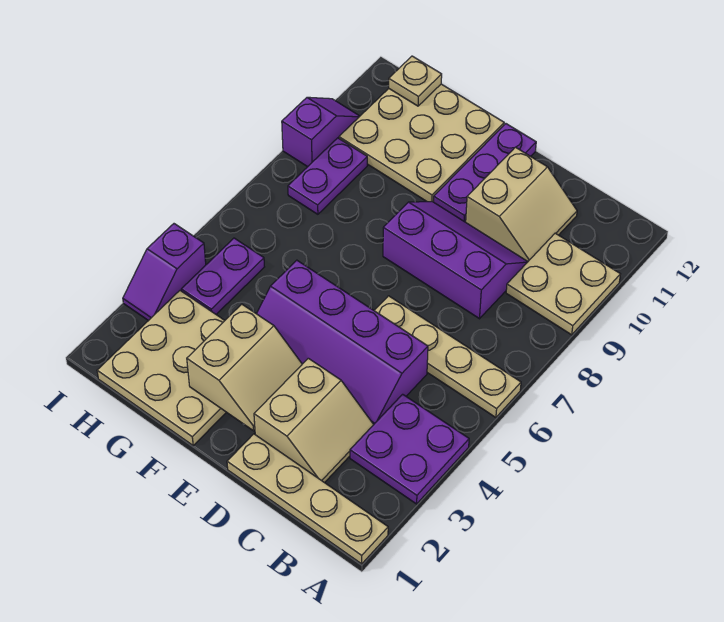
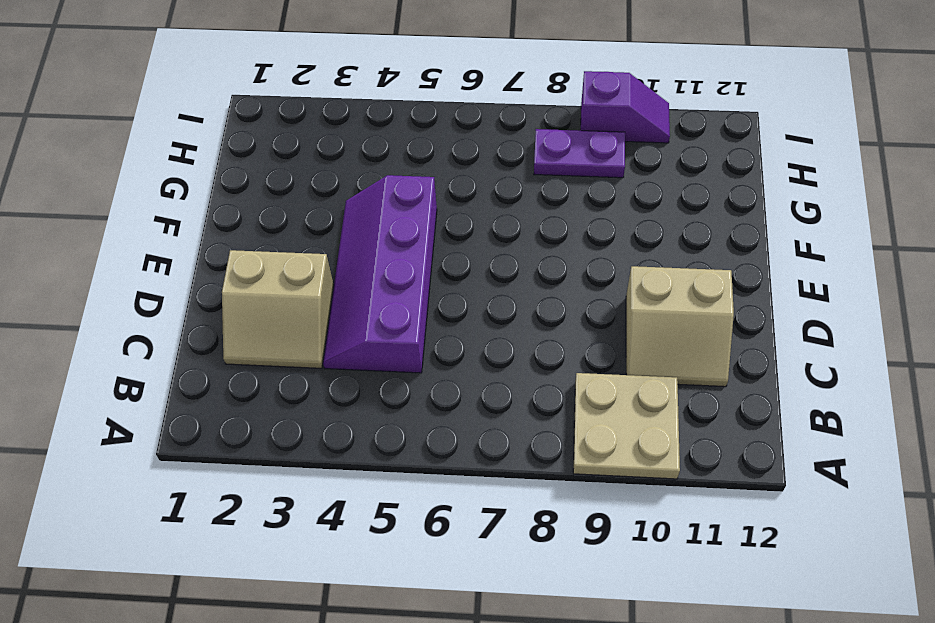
none -> tan 1x4 plate [227,434,388,564]
none -> purple 2x2 plate [350,394,469,504]
none -> tan 1x4 plate [374,296,521,418]

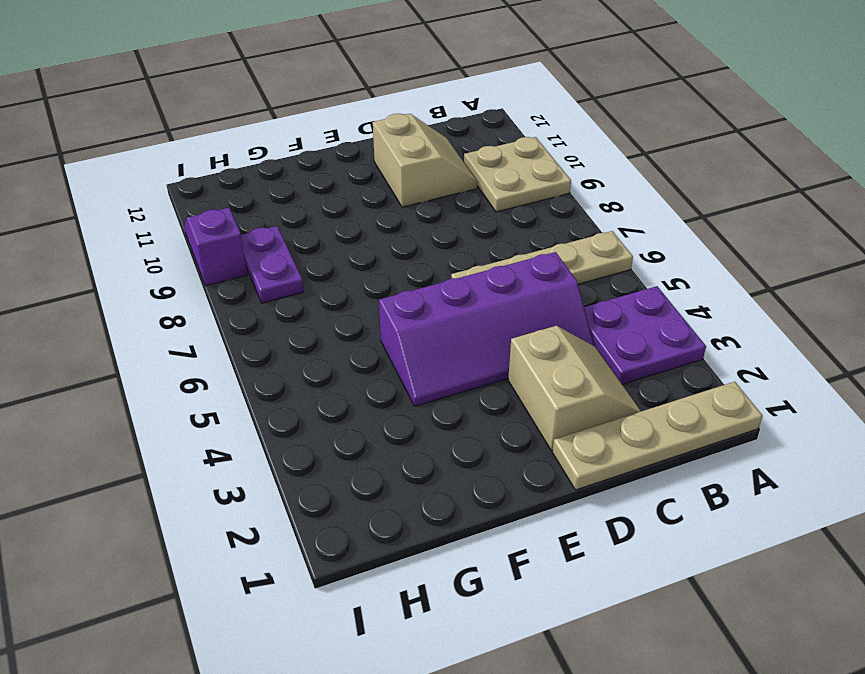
none -> purple 2x3 slope [383,202,528,319]
none -> purple 1x3 plate [433,124,536,222]
none -> tan 3x3 plate [97,291,226,445]

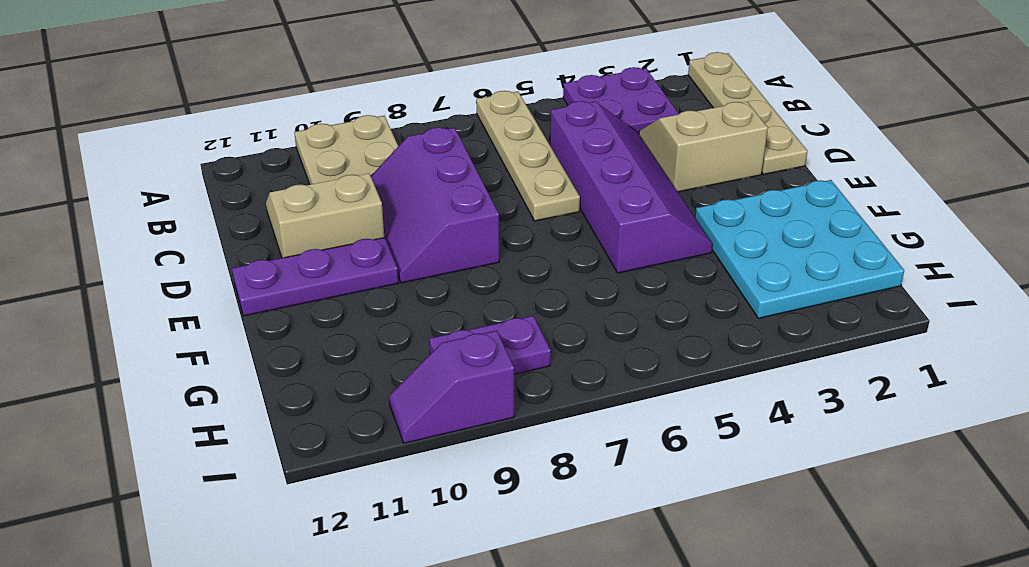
cyan 3x3 plate [695,180,904,318] -> tan 3x3 plate [97,291,226,445]
none -> tan 3x3 plate [339,84,504,202]
none -> purple 1x2 plate [181,238,264,314]
none -> purple 1x2 slope [123,224,206,321]

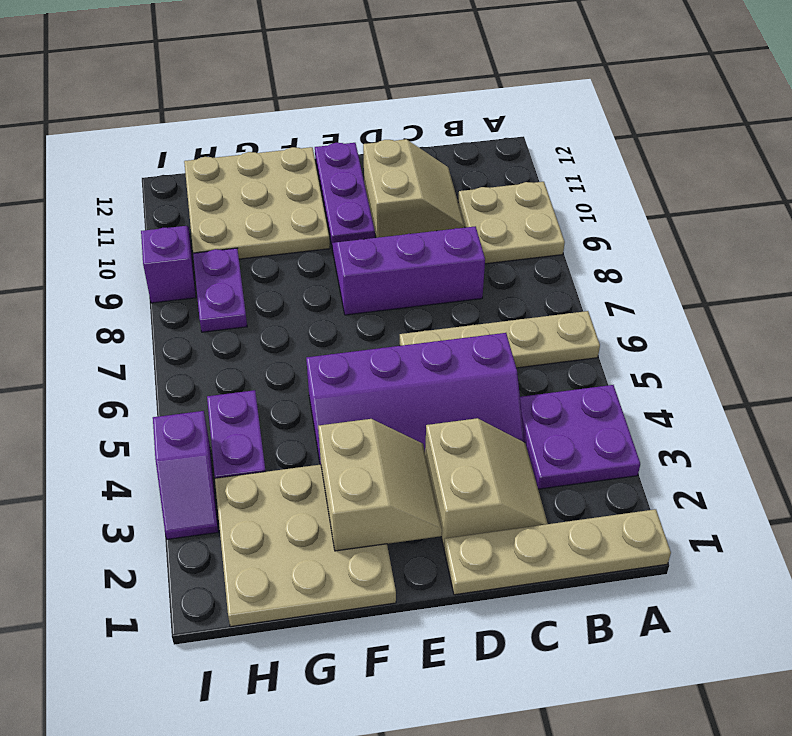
none -> tan 1x1 plate [389,56,442,106]

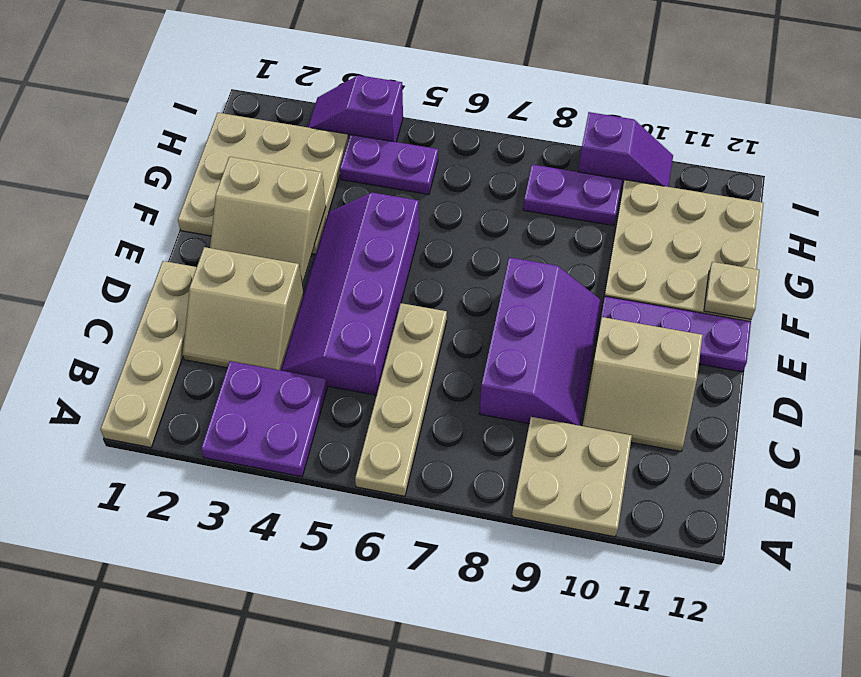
tan 1x1 plate [704,262,759,319] -> tan 1x1 plate moved to [389,56,442,106]

